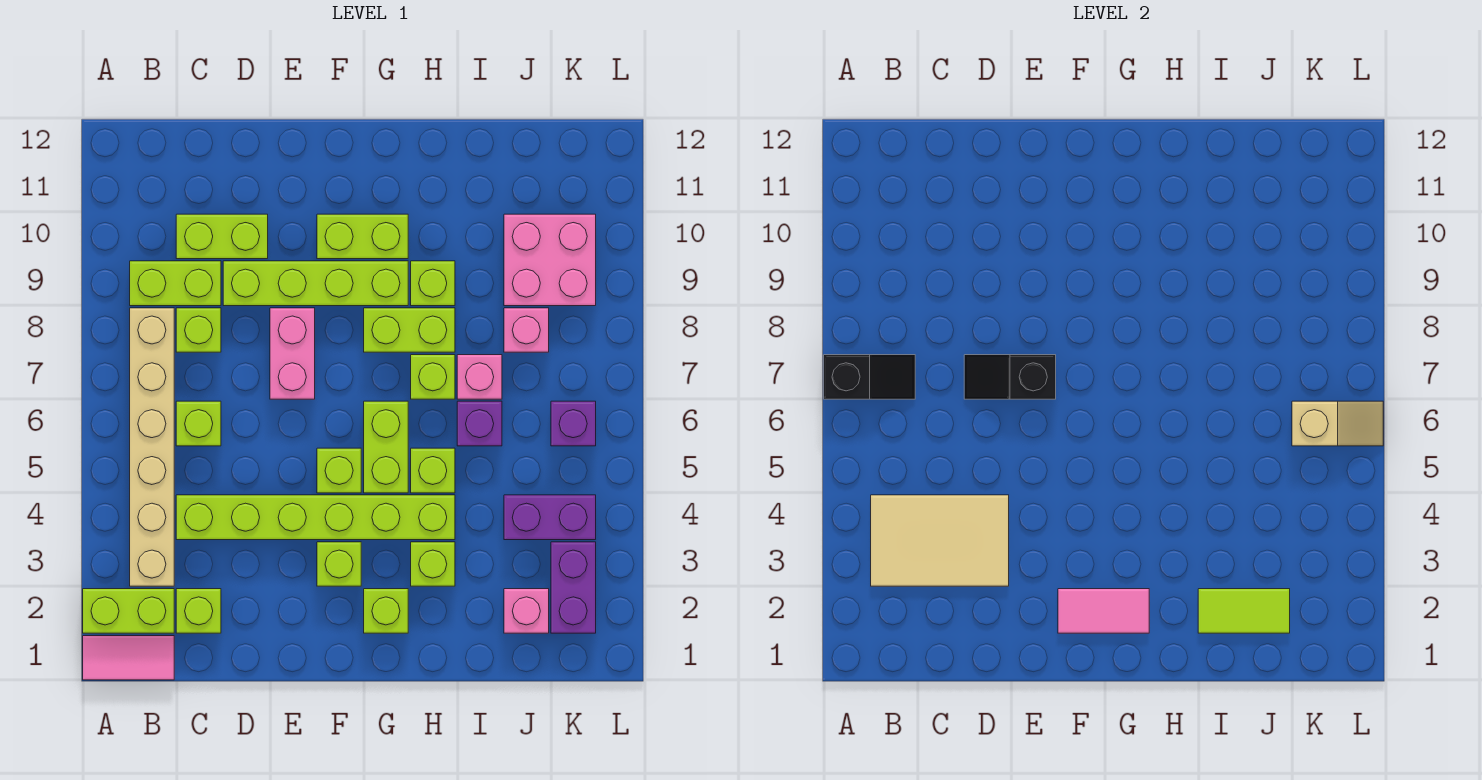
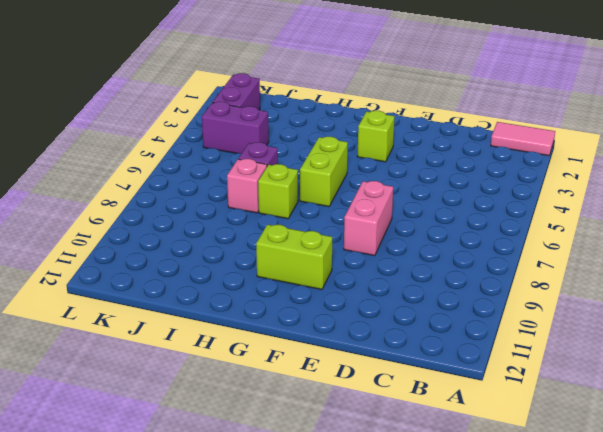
none -> lime 1x2 brick [83,589,174,633]
none -> tan 1x6 brick [130,308,174,586]
none -> lime 1x2 brick [130,261,221,306]
none -> lime 1x1 brick [176,589,221,633]

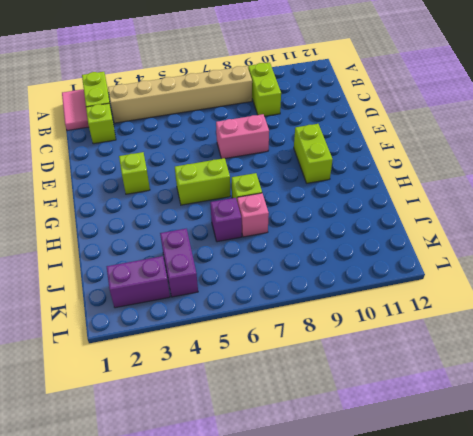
none -> lime 1x6 brick [176,495,455,540]
none -> lime 1x1 brick [176,401,221,446]
none -> lime 1x1 brick [176,308,221,352]
none -> lime 1x2 brick [176,214,268,259]

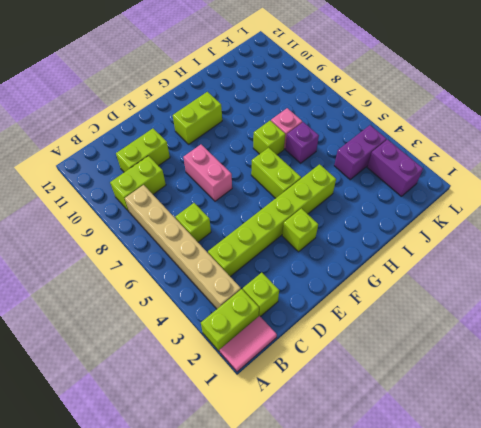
none -> lime 1x1 brick [176,308,221,352]
none -> lime 1x4 brick [223,261,408,306]
none -> lime 1x1 brick [317,448,361,493]
none -> lime 1x1 brick [364,589,408,633]

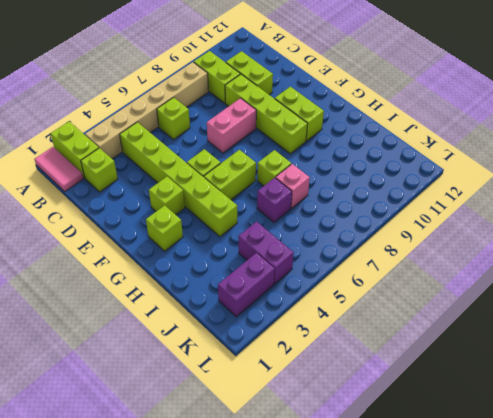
none -> lime 1x1 brick [176,308,221,352]
none -> lime 1x2 brick [364,308,455,352]
none -> lime 1x1 brick [411,542,455,586]
none -> lime 1x1 brick [411,448,455,493]

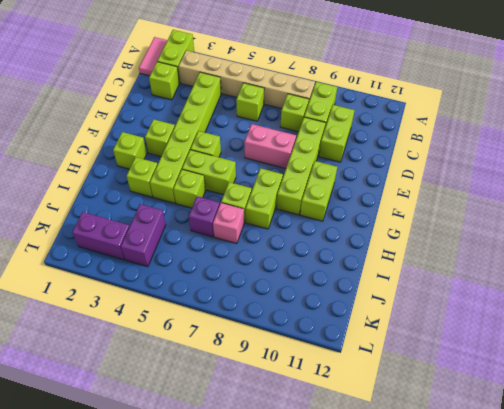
none -> lime 1x1 brick [411,261,455,306]
none -> pink 1x1 brick [504,589,549,633]
none -> pink 1x1 brick [504,308,549,352]
none -> pink 2x2 brick [504,214,596,306]

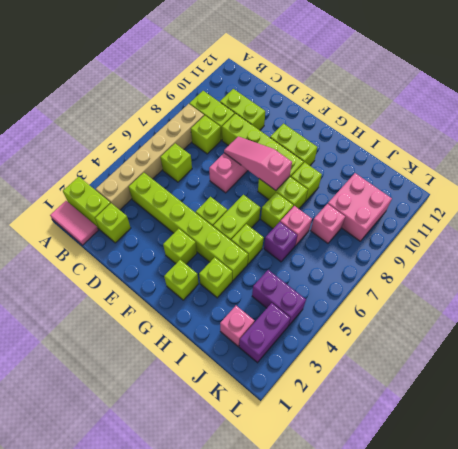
pink 1x3 slope [224,136,292,190] -> none
none -> purple 1x1 brick [551,401,596,446]
none -> black 1x2 slope [824,355,915,399]
none -> tan 2x3 tile [871,495,1009,586]
none -> black 1x2 slope [964,355,1056,399]

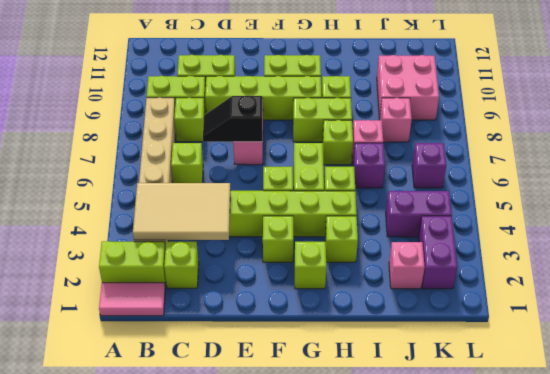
none -> black 1x2 slope [824,355,915,399]
none -> pink 1x2 tile [1058,589,1149,633]
none -> lime 1x2 tile [1198,589,1290,633]
none -> tan 1x2 slope [1292,401,1383,446]

